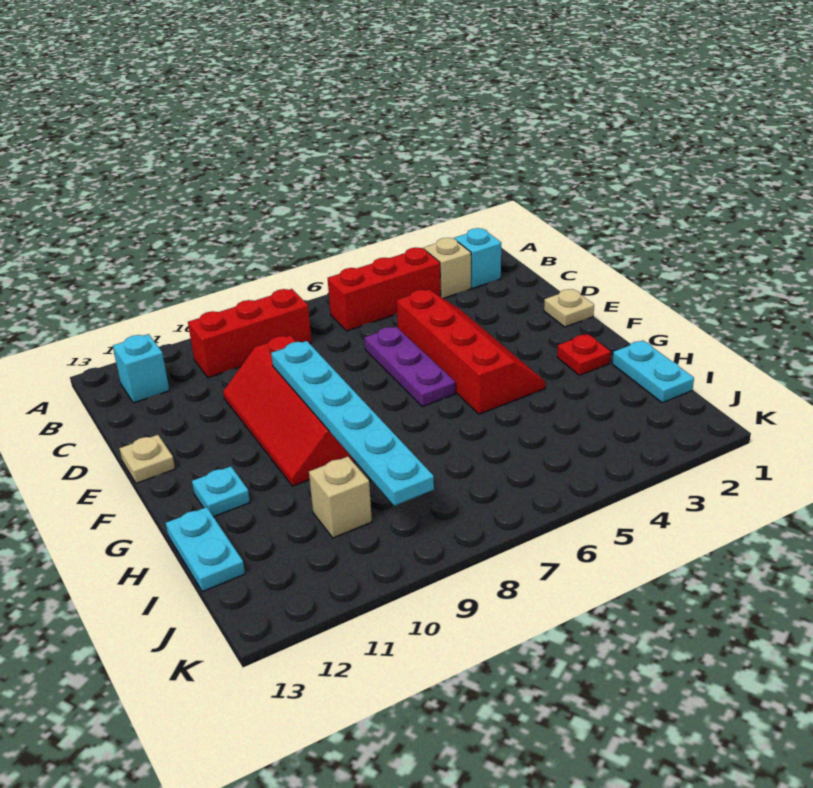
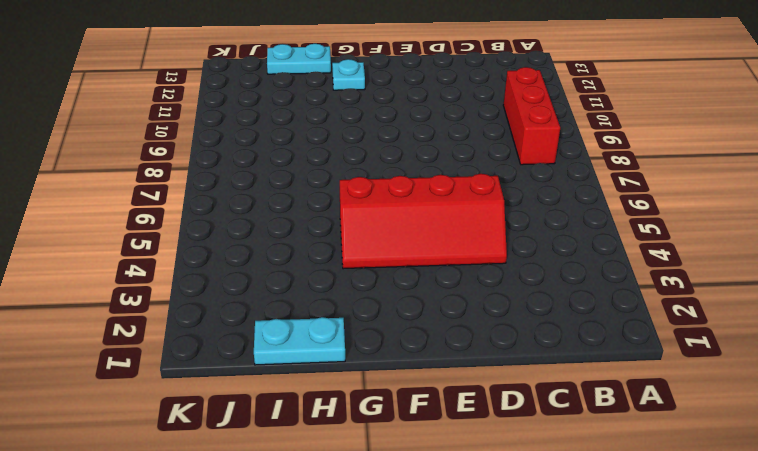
none -> cyan 1x1 brick [454,228,501,288]
none -> tan 1x1 brick [424,238,471,298]
none -> red 1x3 brick [328,248,441,331]

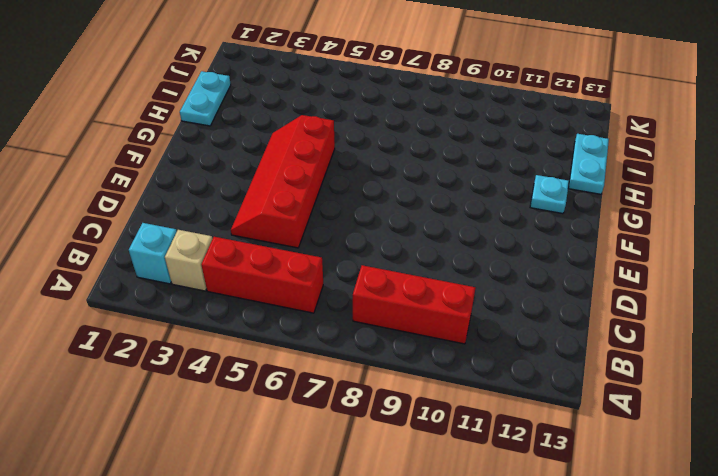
none -> cyan 1x1 brick [113,334,169,403]
none -> purple 1x3 plate [364,327,455,407]
none -> red 2x4 slope [223,335,356,486]

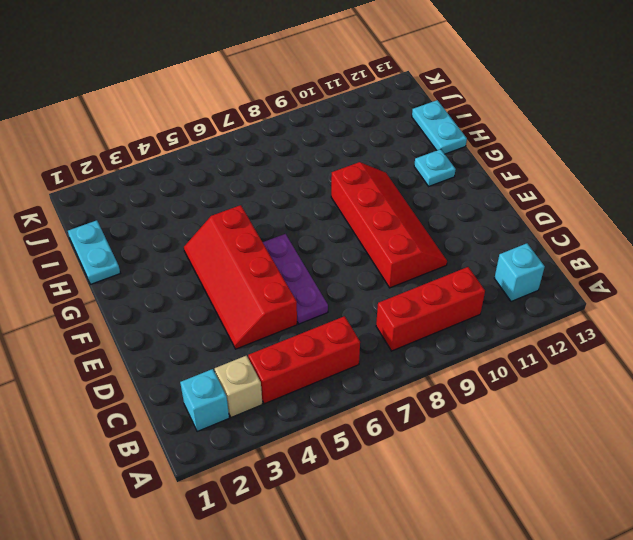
none -> tan 1x1 plate [544,289,594,327]
none -> tan 1x1 plate [119,435,175,483]
none -> red 1x1 plate [557,334,611,375]

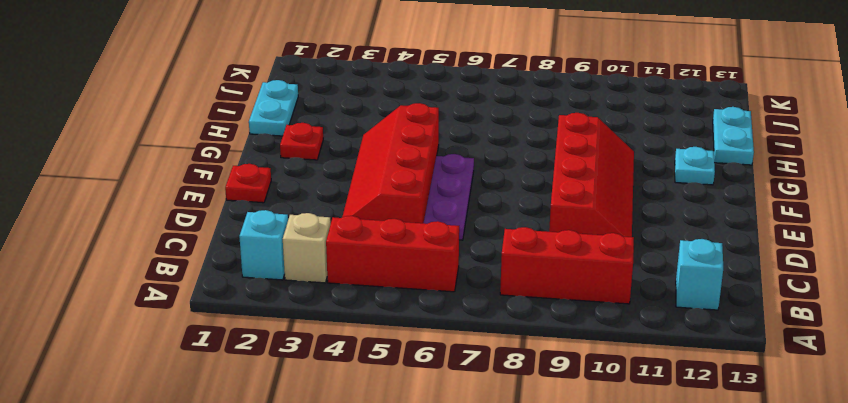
red 1x1 plate [225,164,271,203] -> tan 1x1 plate [544,289,594,327]
none -> tan 1x1 plate [119,435,175,483]
none -> tan 1x1 brick [309,457,372,538]
none -> cyan 1x6 plate [271,341,434,506]

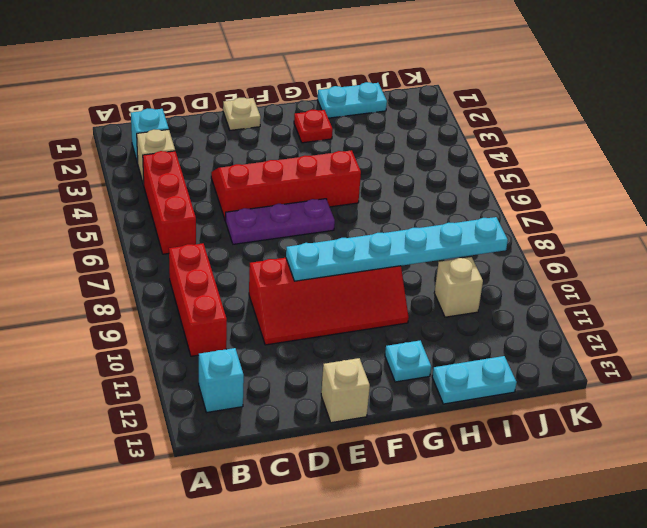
tan 1x1 brick [321,358,370,423] -> tan 1x1 plate [119,435,175,483]

